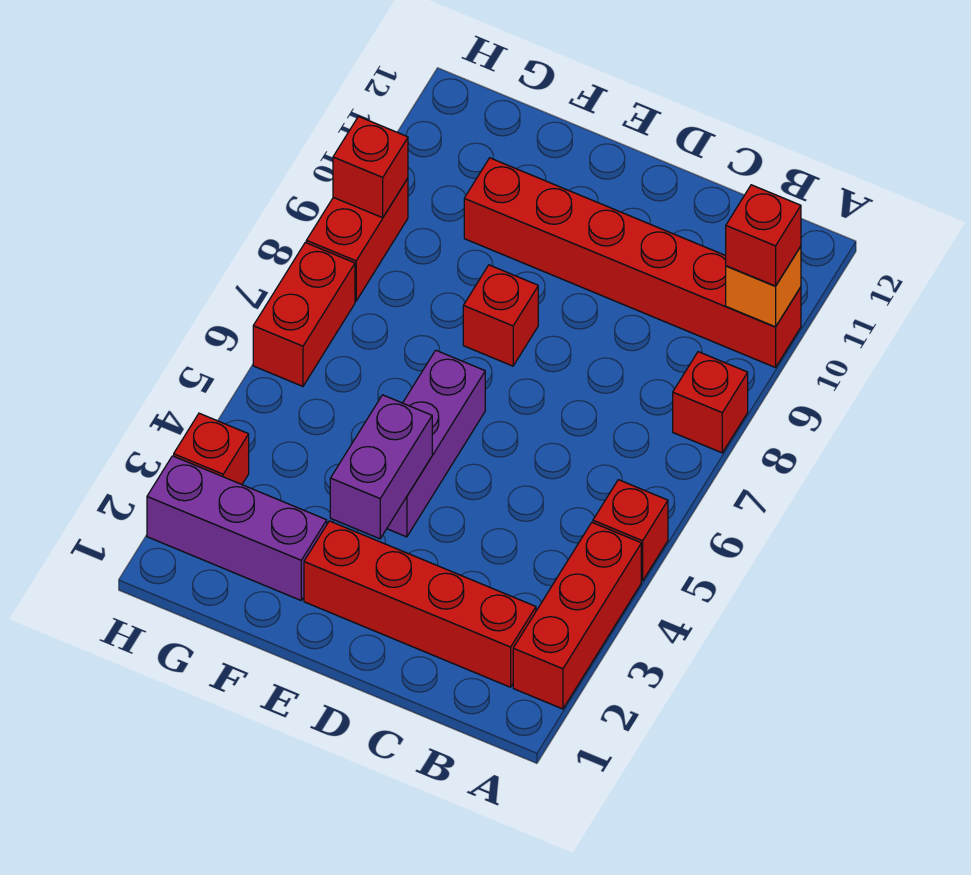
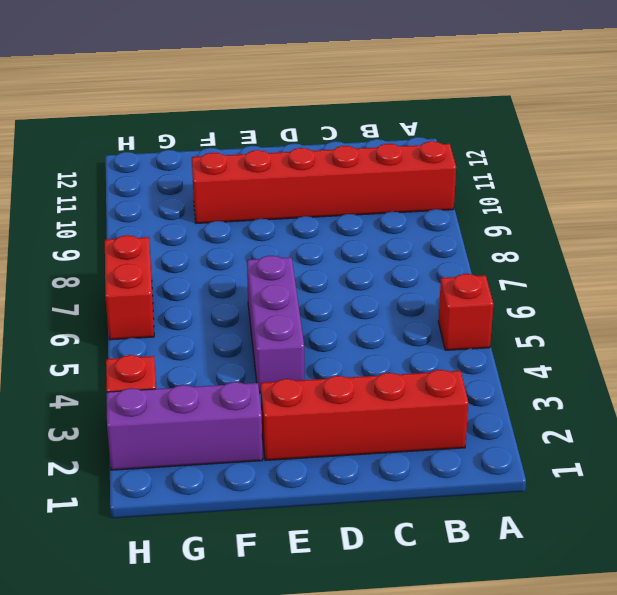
none -> red 1x3 brick [513,523,641,709]
none -> red 1x1 brick [673,352,748,453]
none -> red 1x1 brick [463,265,538,366]

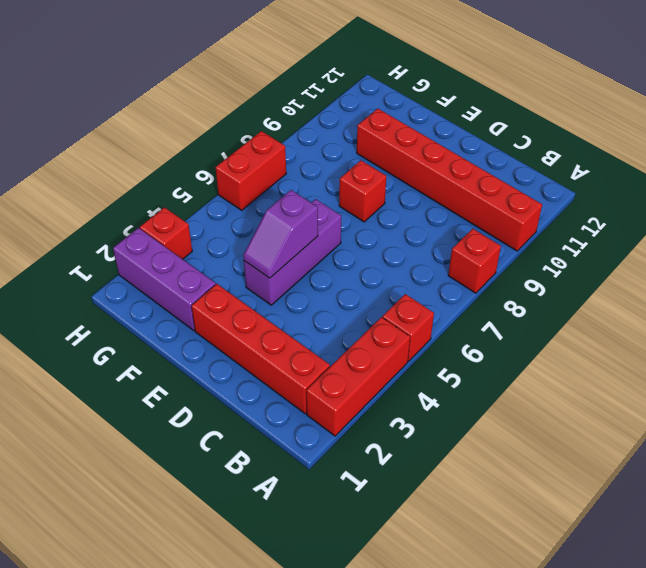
purple 1x2 slope [243,190,318,278] -> purple 1x2 brick [330,395,432,539]
none -> red 1x2 brick [306,178,408,301]
none -> orange 1x1 brick [726,247,801,327]
none -> red 1x1 brick [333,117,408,218]

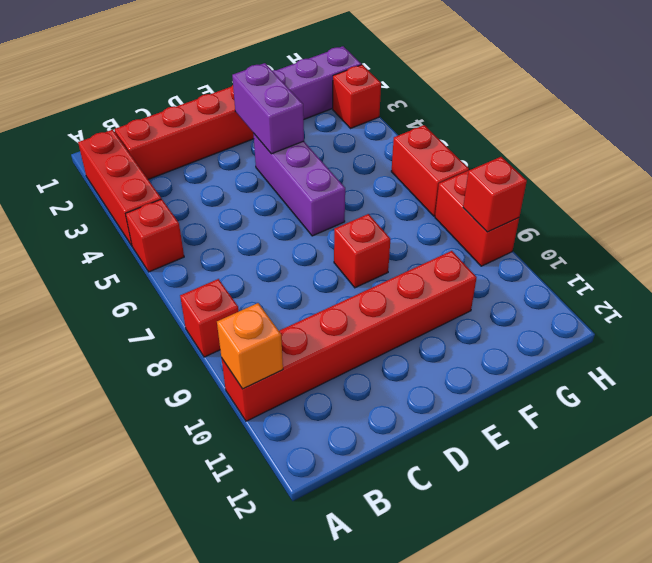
none -> red 1x1 brick [726,185,801,286]

